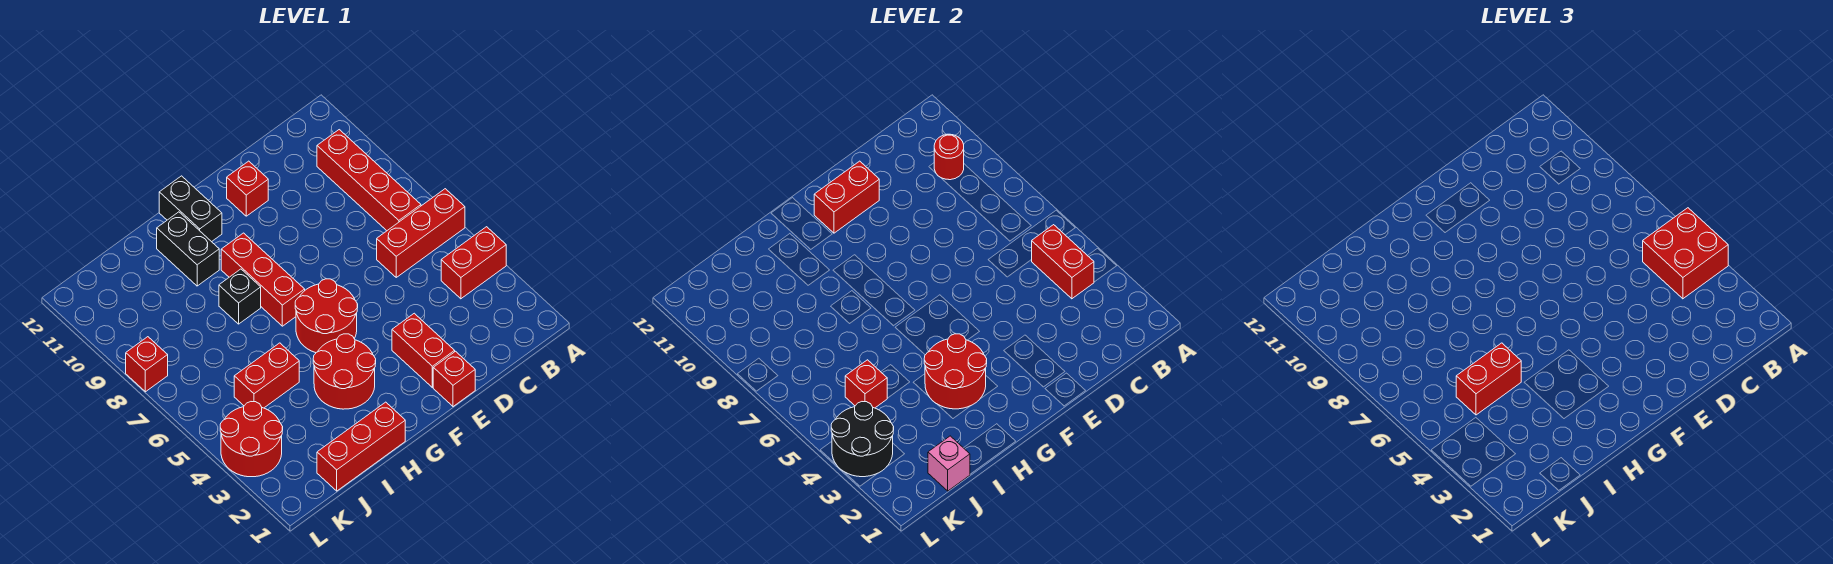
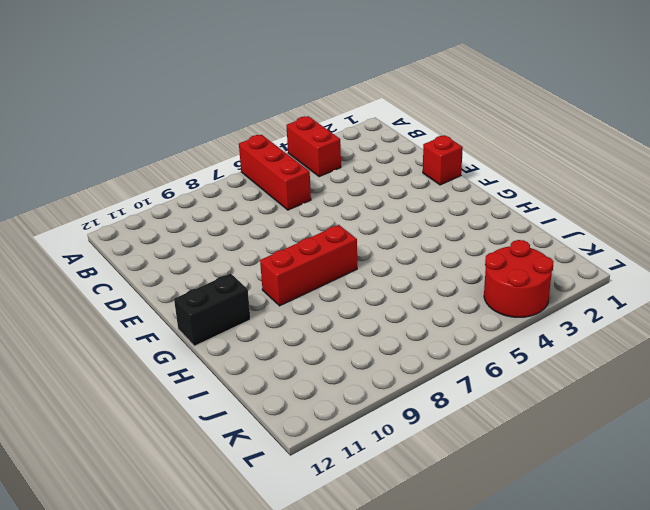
none -> red 1x4 brick [317,130,421,231]
none -> red 1x2 brick [392,313,455,387]
none -> red 1x1 brick [227,161,268,216]

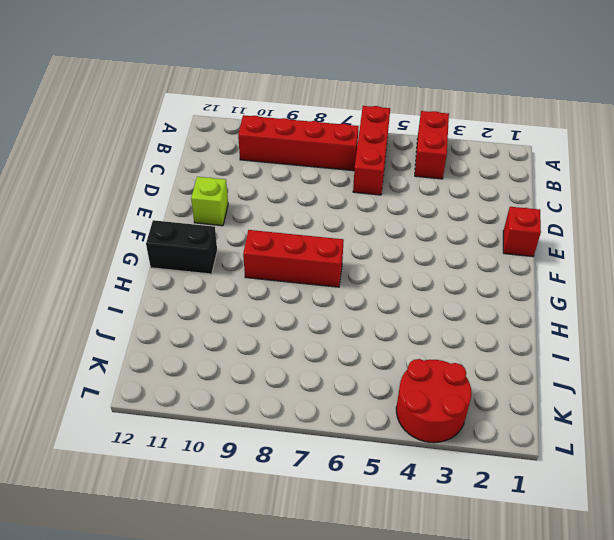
lime 1x1 brick [191,177,228,226] -> red 1x1 brick [227,161,268,216]
none -> red 1x2 brick [392,313,455,387]
none -> red 2x2 round brick [295,279,358,353]
none -> red 2x2 round brick [313,334,376,409]

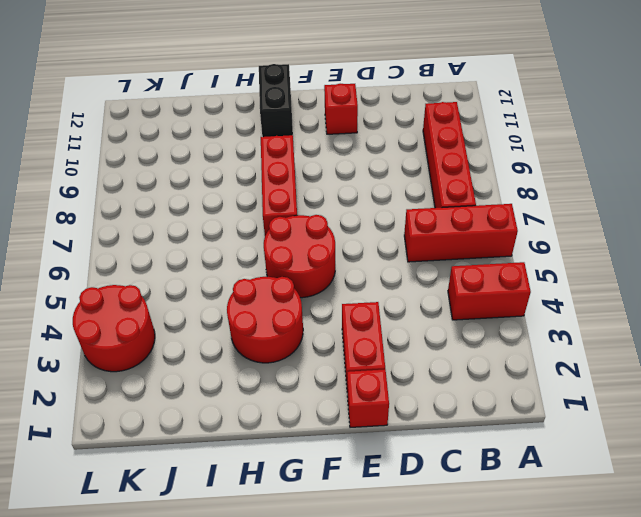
none -> red 1x3 brick [317,402,405,491]
none -> black 1x1 brick [219,269,261,324]
none -> black 1x2 brick [157,212,219,286]

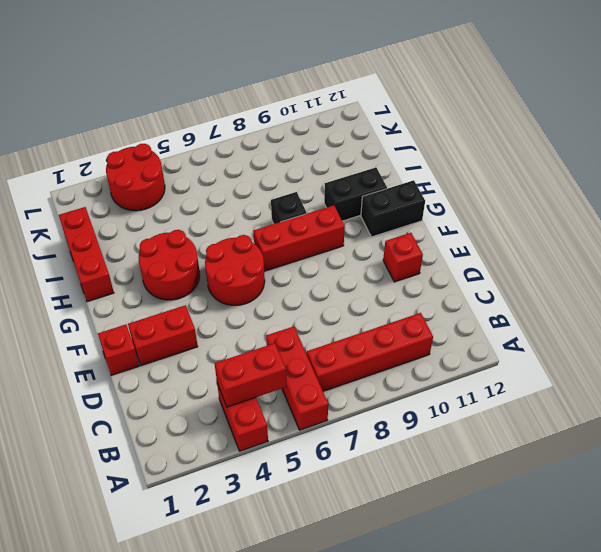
none -> red 1x2 brick [234,343,299,408]
none -> red 1x1 brick [126,337,168,392]
none -> red 1x1 round brick [934,134,964,180]

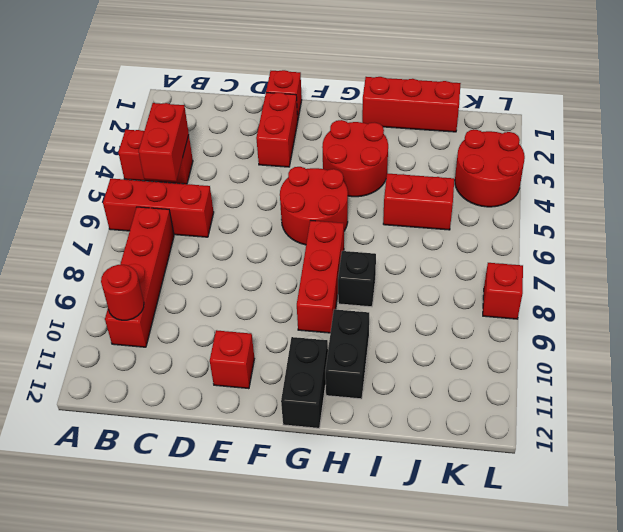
none -> red 1x2 brick [814,161,879,233]
none -> red 2x2 round brick [924,334,987,409]
none -> pink 1x1 brick [928,436,970,491]

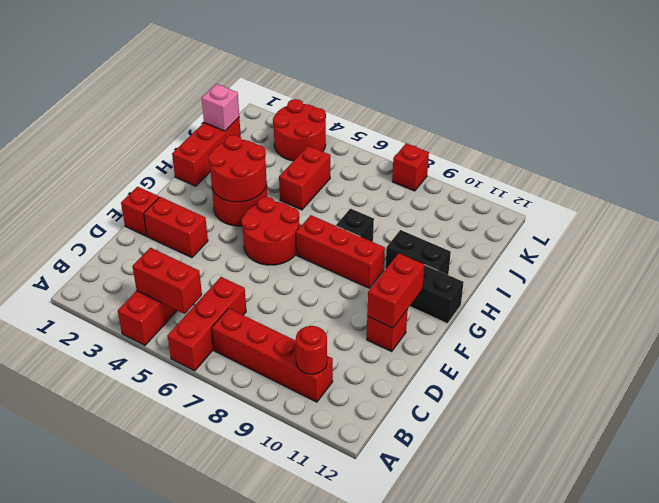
none -> red 1x1 brick [845,360,887,408]
none -> black 2x2 round brick [831,402,894,477]
none -> red 2x2 brick [1643,208,1728,299]

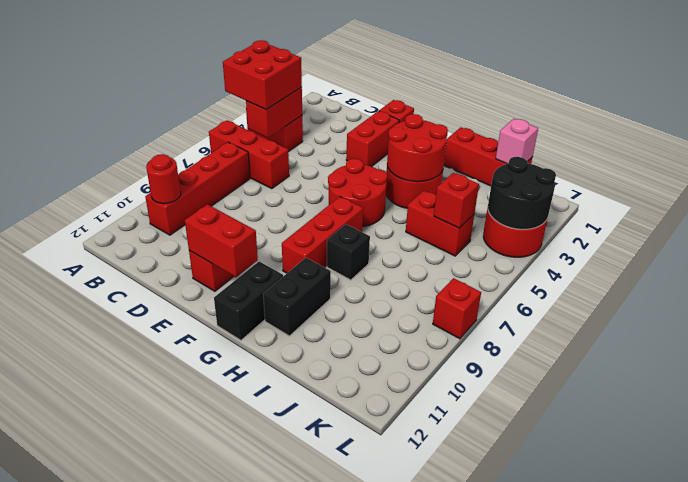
none -> red 1x2 brick [1456,343,1521,415]

